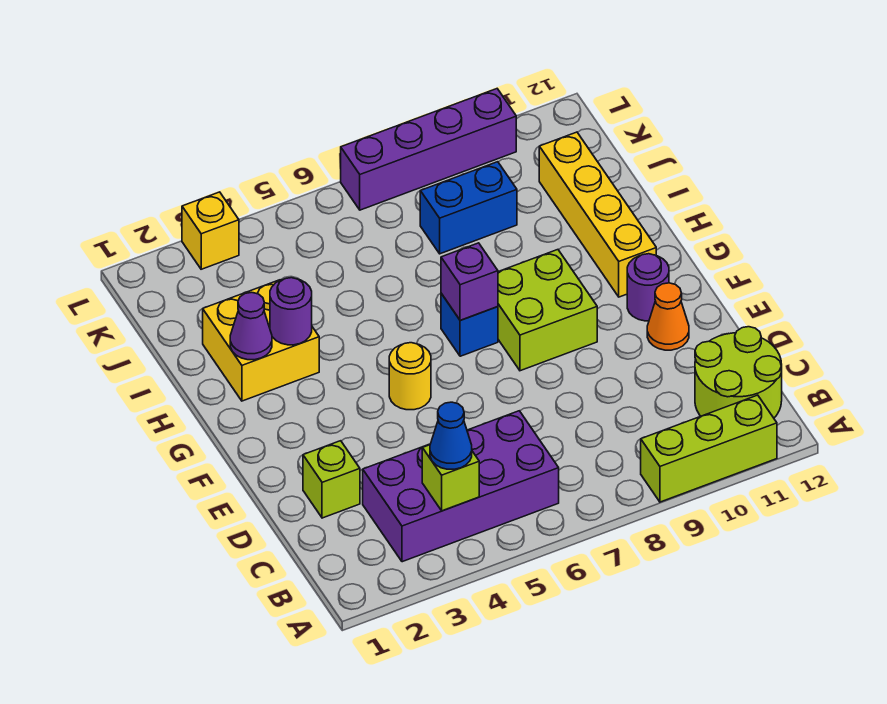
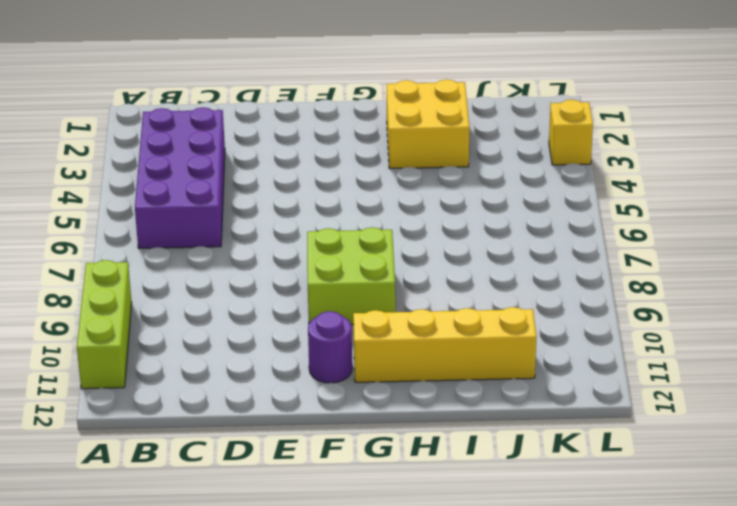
none -> lime 2x2 round brick [695,327,782,418]
none -> lime 1x1 brick [303,441,360,518]
none -> orange 1x1 cone [647,283,689,350]

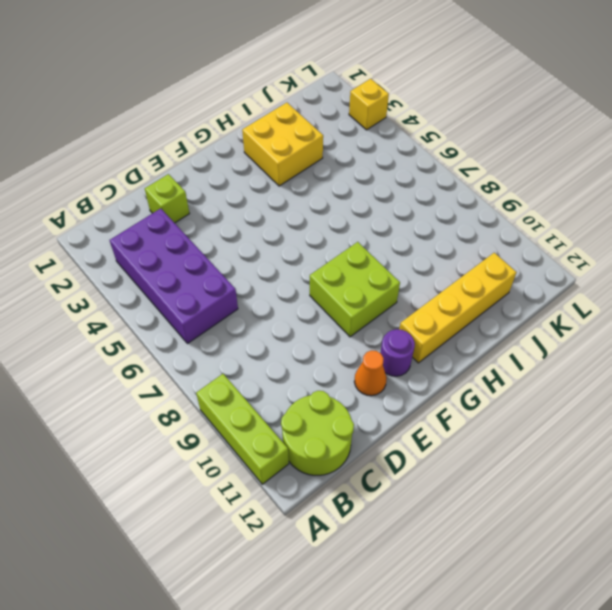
none -> yellow 1x1 round brick [389,343,431,410]
none -> blue 1x1 brick [441,293,498,356]
none -> blue 1x2 brick [420,162,517,254]

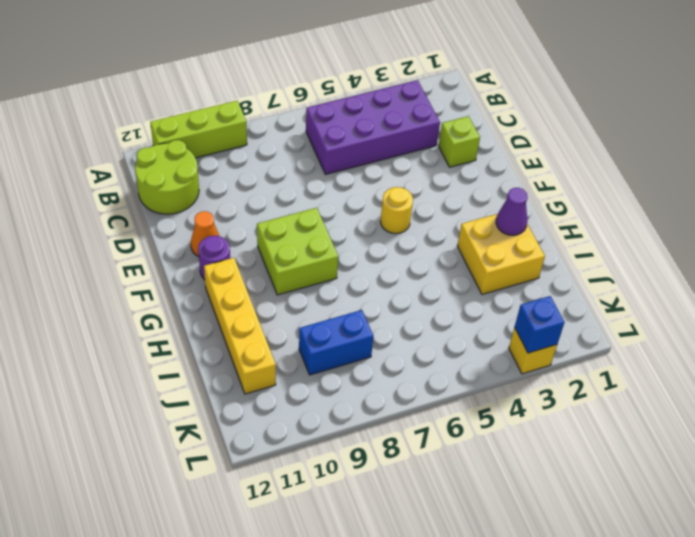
blue 1x1 brick [515,296,564,353] -> blue 1x1 brick moved to [441,293,498,356]
none -> purple 1x4 brick [341,89,516,210]
none -> lime 1x1 brick [422,445,479,511]
none -> purple 1x1 brick [441,243,498,320]

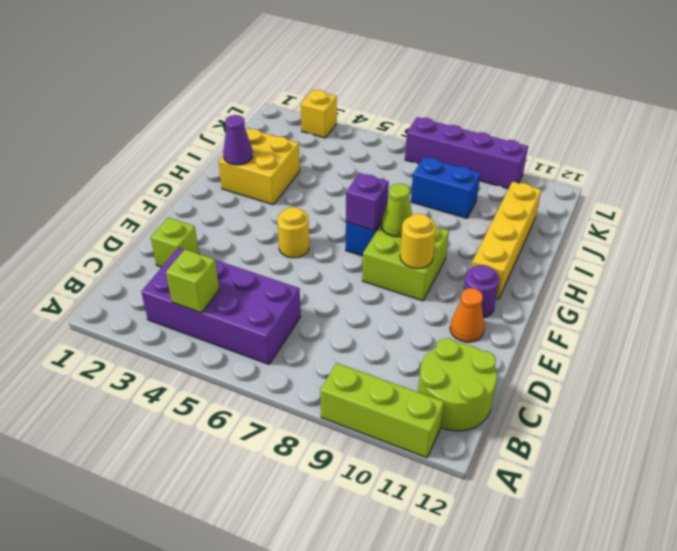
yellow 1x1 round brick [400,214,436,268] -> none
lime 1x1 cone [381,183,412,237] -> none
none -> purple 1x1 round brick [270,278,312,345]
none -> blue 1x1 cone [430,402,472,469]

